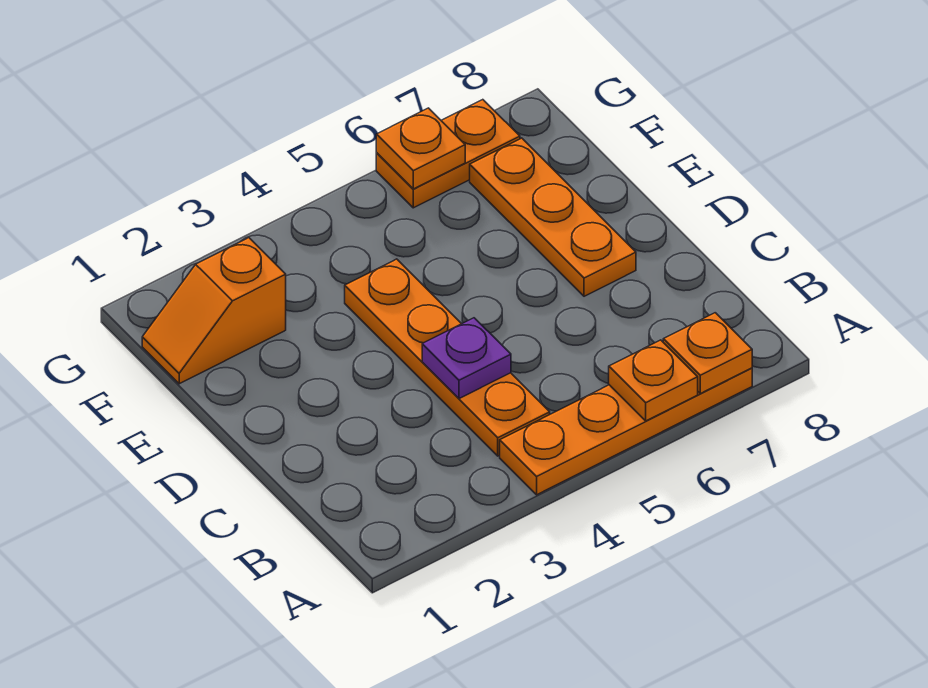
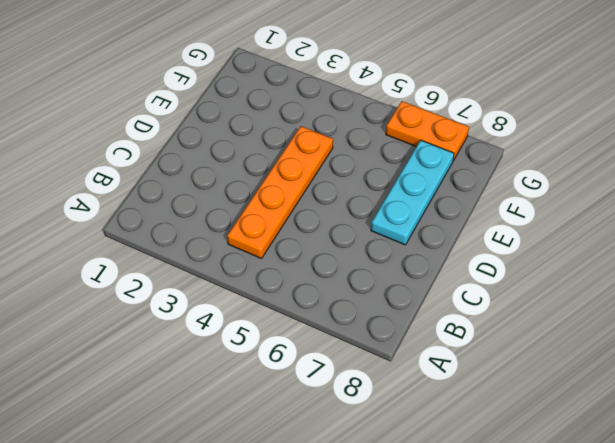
cyan 1x3 plate [371,140,454,245] -> orange 1x3 plate [470,138,636,296]
none -> orange 1x4 plate [500,368,752,495]
none -> orange 1x2 slope [142,238,286,384]

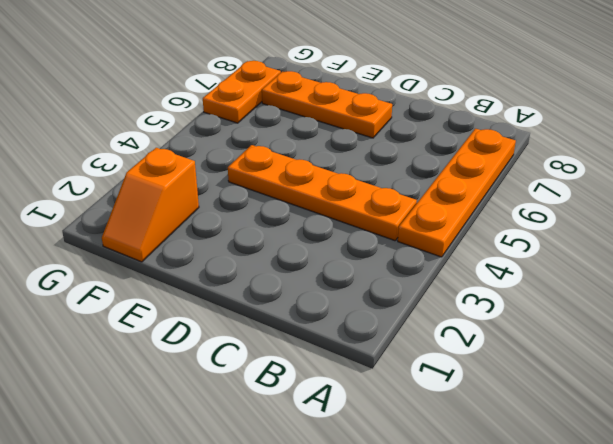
none -> orange 1x1 plate [609,340,698,421]
none -> orange 1x1 plate [663,313,752,394]

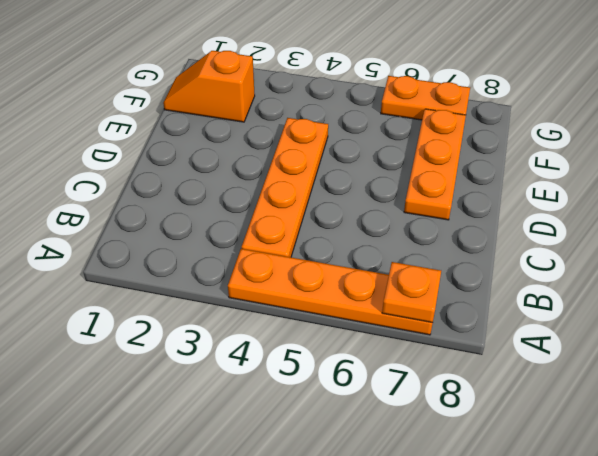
none -> orange 1x1 plate [609,340,698,421]
none -> purple 1x1 plate [422,318,511,399]

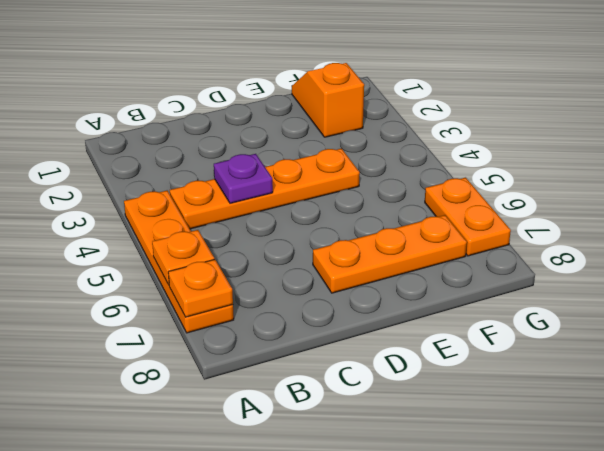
none -> orange 1x1 plate [376,108,465,189]

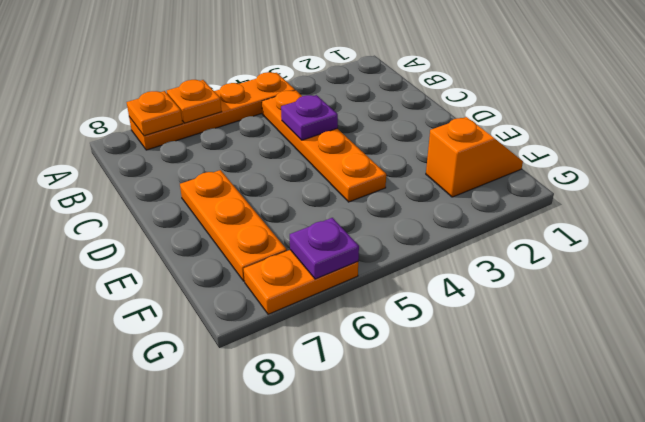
purple 1x1 plate [290,218,359,279] -> orange 1x1 plate [376,108,465,189]

